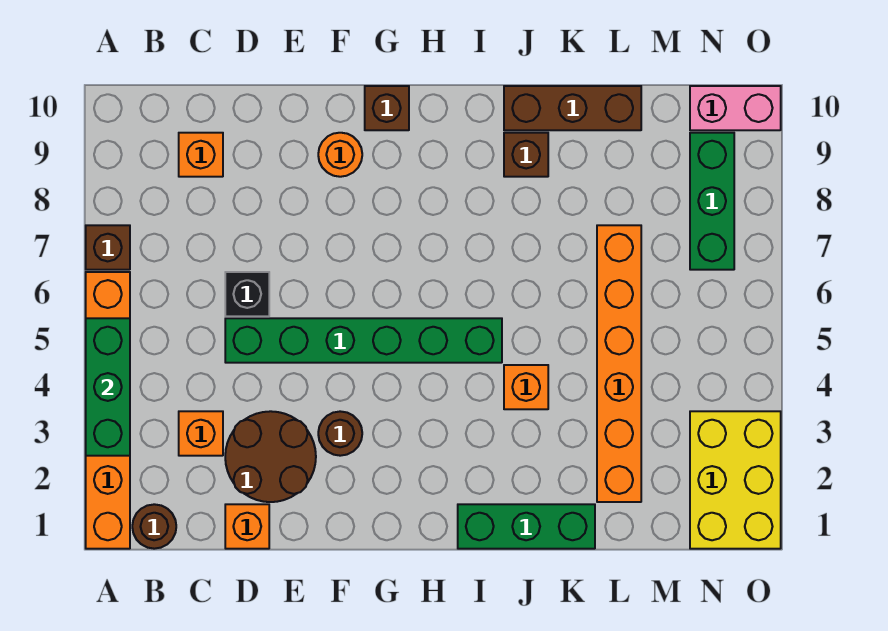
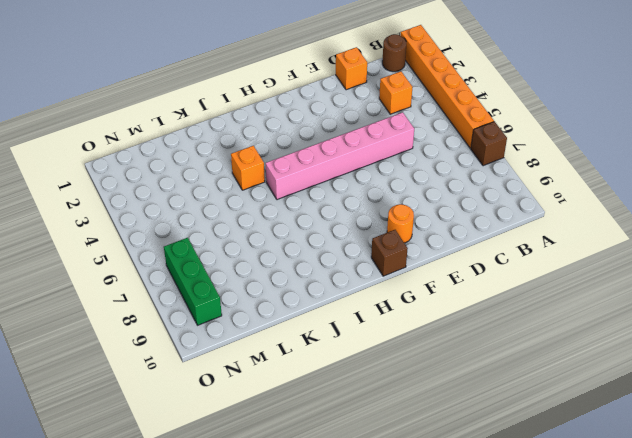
pink 1x6 brick [266,112,414,200] -> green 1x6 brick [225,318,502,363]
none -> orange 1x1 brick [179,133,223,177]
none -> brown 2x2 round brick [225,411,316,502]
none -> black 1x1 brick [225,272,269,316]

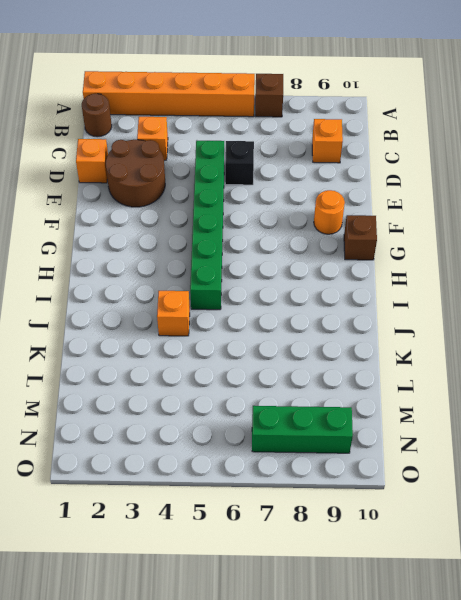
none -> brown 1x1 round brick [318,411,362,456]
none -> green 1x3 brick [458,504,595,549]
none -> brown 1x1 brick [504,133,548,177]

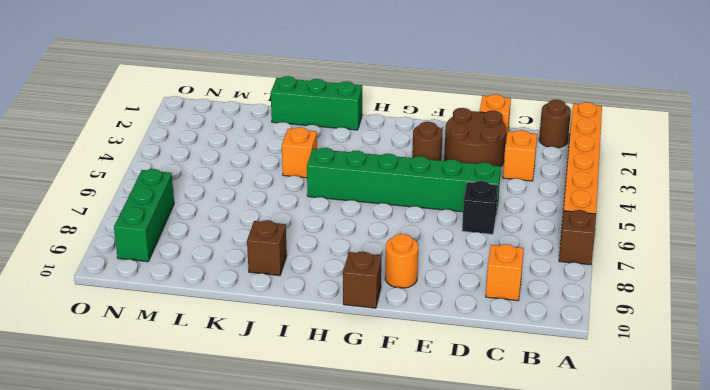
none -> brown 1x3 brick [504,86,641,130]
none -> orange 1x6 brick [597,225,641,502]
none -> yellow 2x3 brick [690,411,781,549]

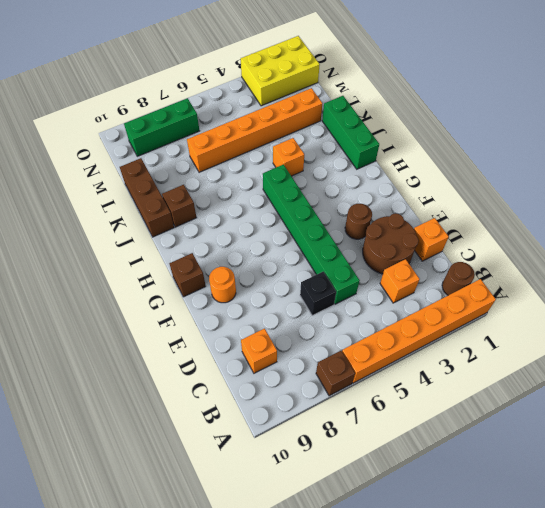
none -> pink 1x2 brick [690,86,781,130]
none -> green 1x3 brick [86,318,130,456]

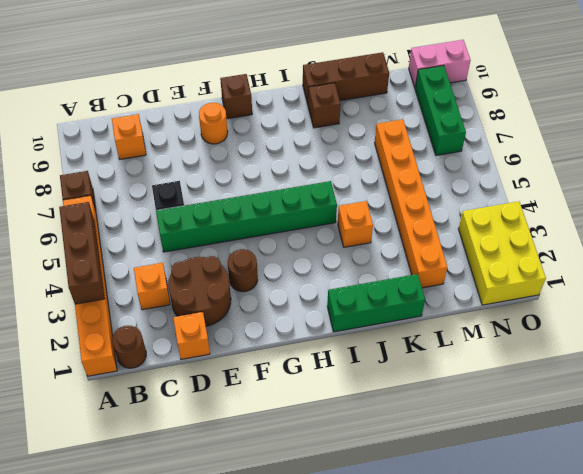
brown 1x3 brick [59,202,105,304] -> green 1x3 brick [86,318,130,456]

